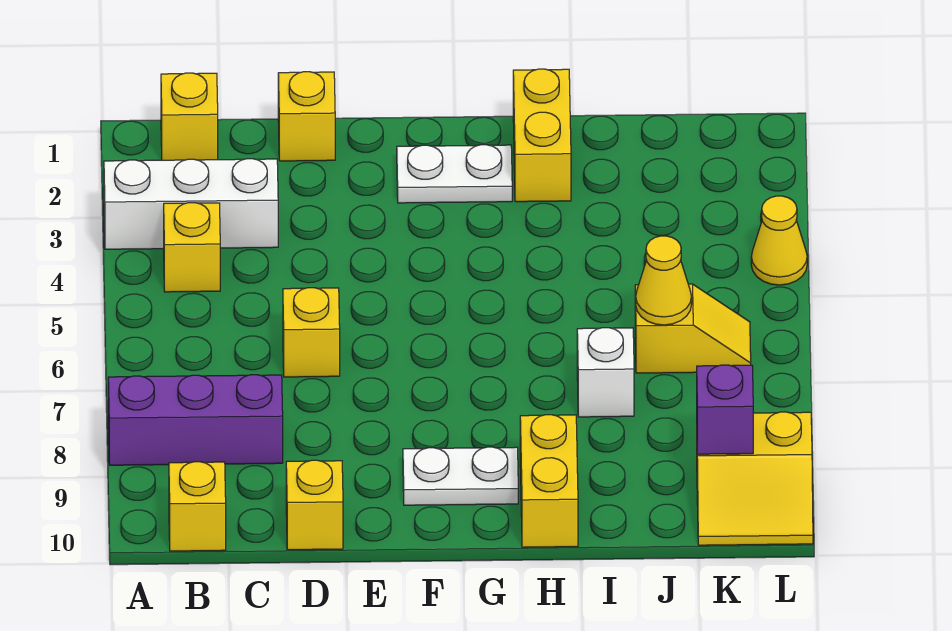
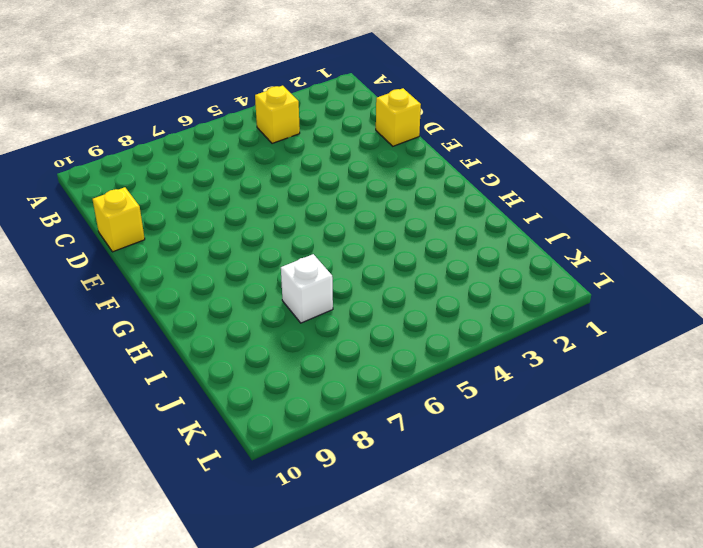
none -> white 1x3 brick [104,159,278,249]
none -> purple 1x3 brick [108,375,283,465]
none -> yellow 1x1 brick [161,73,218,160]

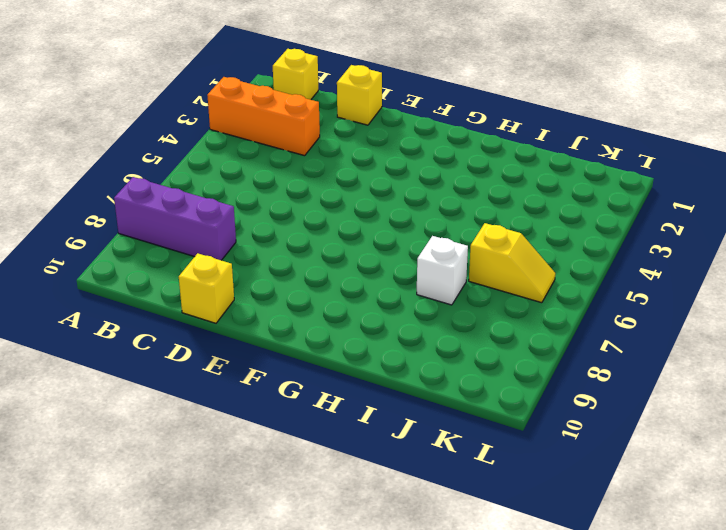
orange 1x3 brick [207,77,320,156] -> white 1x3 brick [104,159,278,249]
none -> yellow 1x1 brick [164,203,220,292]
none -> yellow 1x1 brick [169,462,226,551]
none -> yellow 1x1 brick [283,288,340,377]

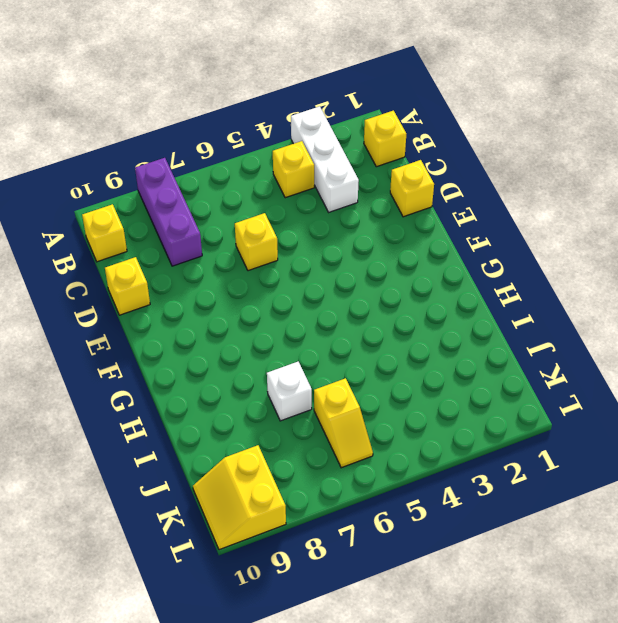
none -> white 1x2 plate [397,145,512,203]
none -> white 1x2 plate [403,447,518,505]
none -> yellow 1x2 brick [513,69,571,202]

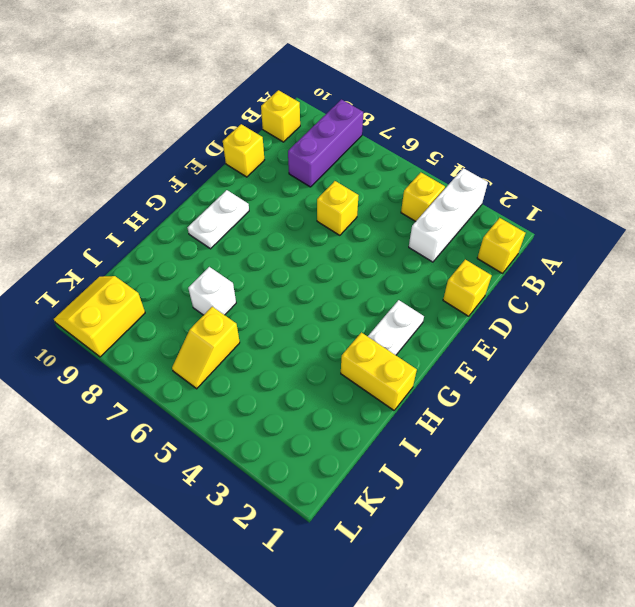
none -> yellow 1x2 brick [520,415,578,547]
none -> yellow 1x1 cone [751,196,807,285]
none -> yellow 1x1 cone [636,236,692,325]

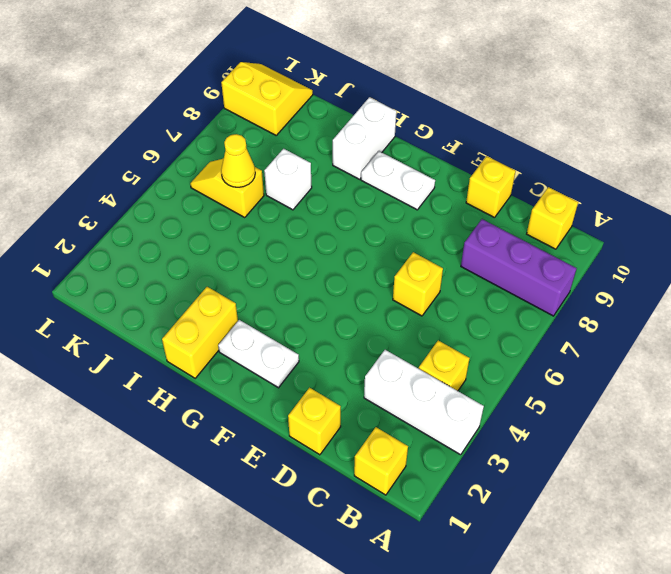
white 1x2 brick [333,97,396,179] -> yellow 1x2 brick [520,415,578,547]
none -> yellow 1x1 cone [751,196,807,285]
none -> purple 1x1 brick [697,365,753,454]

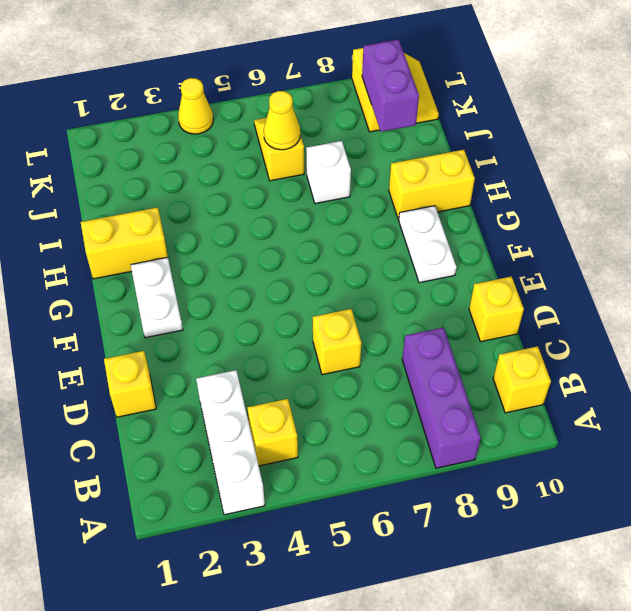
purple 1x2 brick [362,40,419,132] -> purple 1x1 brick [697,365,753,454]
none -> yellow 1x1 brick [161,73,218,160]

